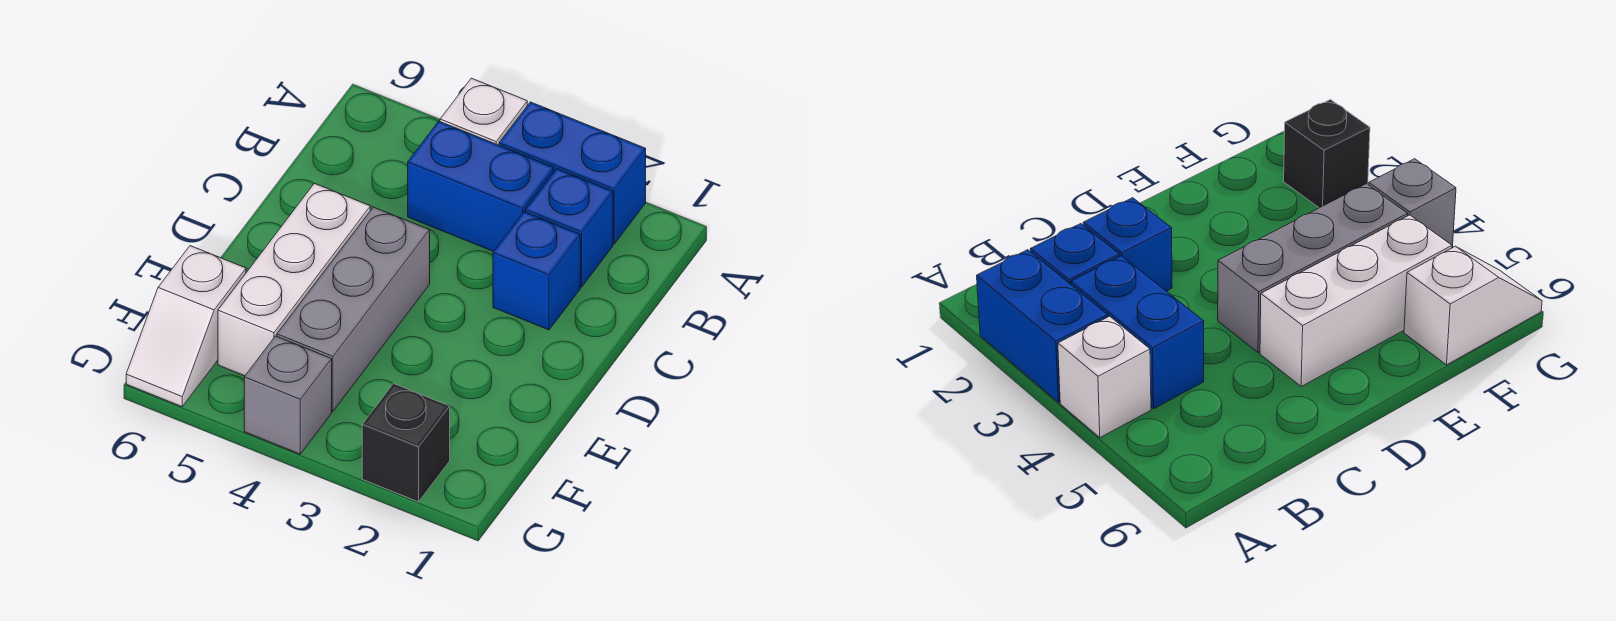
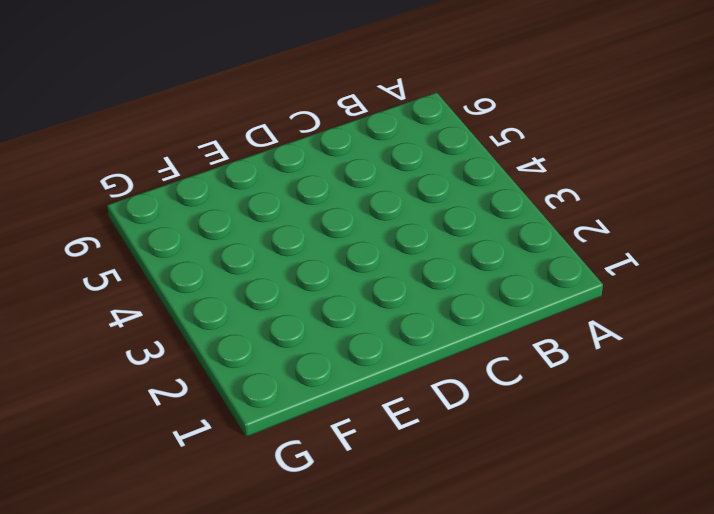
none -> blue 1x2 brick [499,102,646,244]
none -> white 1x1 brick [440,78,527,145]

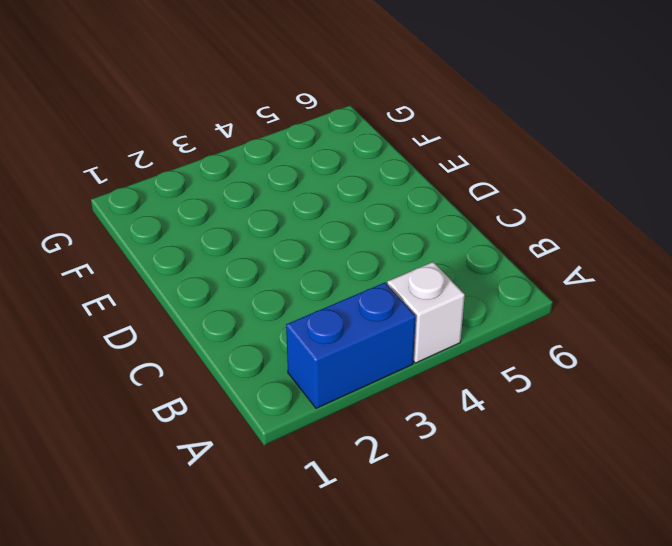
none -> blue 1x1 brick [526,169,613,287]
none -> blue 1x2 brick [408,121,554,252]

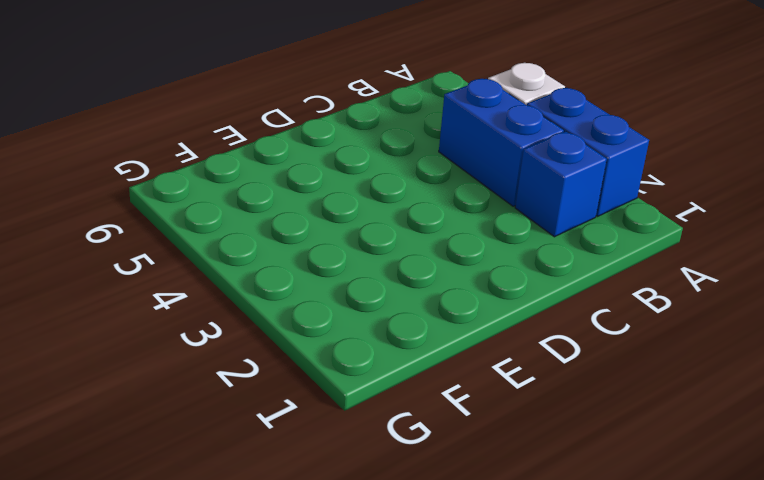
none -> blue 1x1 brick [493,212,580,330]
none -> grey 1x3 brick [277,207,430,411]

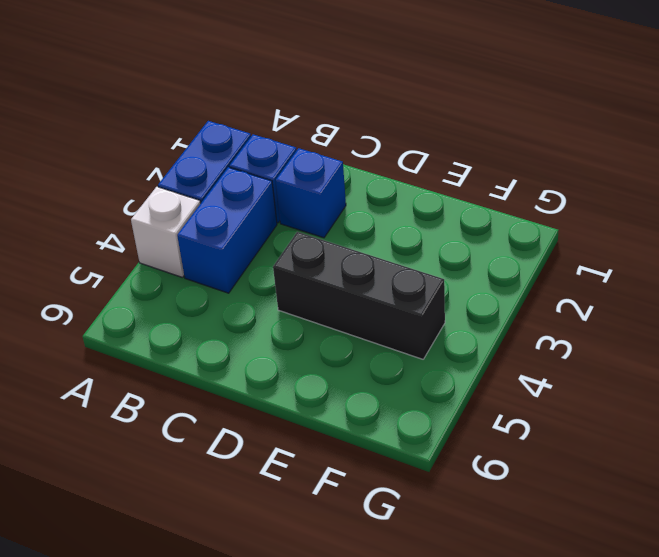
black 1x3 brick [273,232,445,359] -> grey 1x3 brick [277,207,430,411]
none -> white 1x3 brick [218,183,370,376]
none -> white 1x2 slope [126,246,246,407]

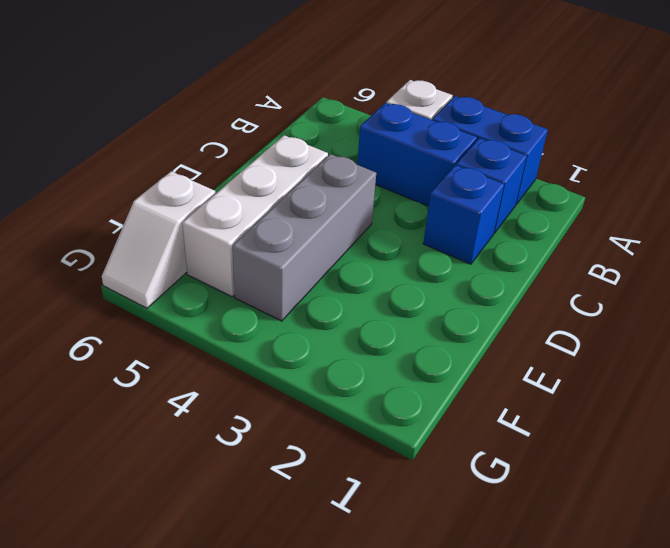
none -> black 1x1 brick [362,384,450,502]
none -> grey 1x1 brick [244,336,332,454]

